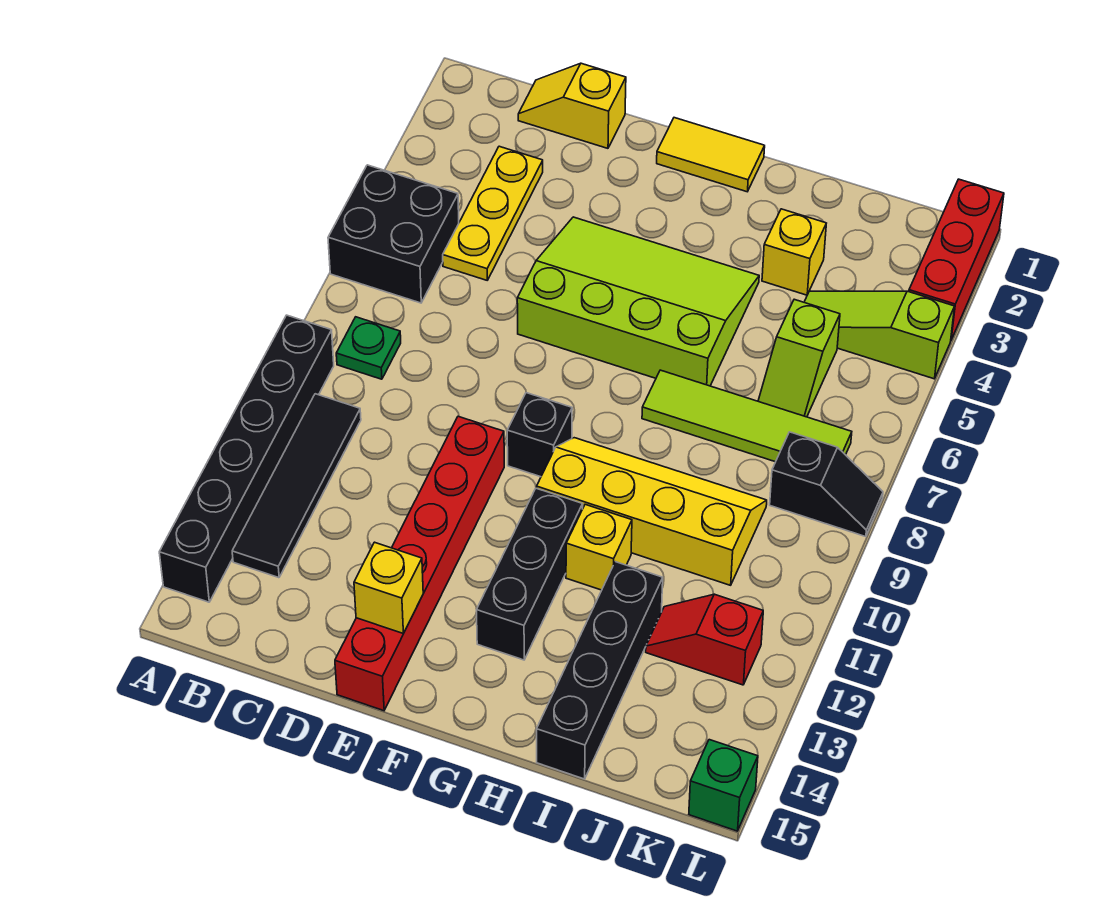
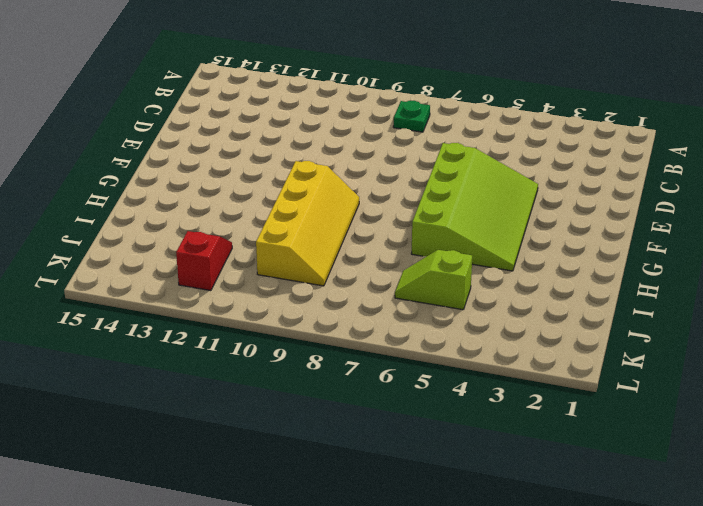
none -> black 2x2 brick [328,165,459,303]
none -> black 1x6 brick [159,315,334,602]
none -> black 1x4 tile [232,394,361,578]

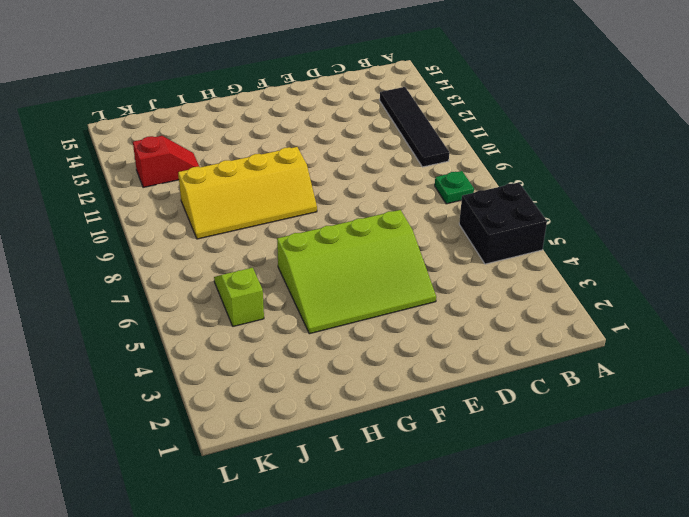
none -> black 1x6 brick [159,315,334,602]
none -> yellow 1x2 slope [518,63,626,148]
none -> yellow 1x3 plate [443,146,543,280]

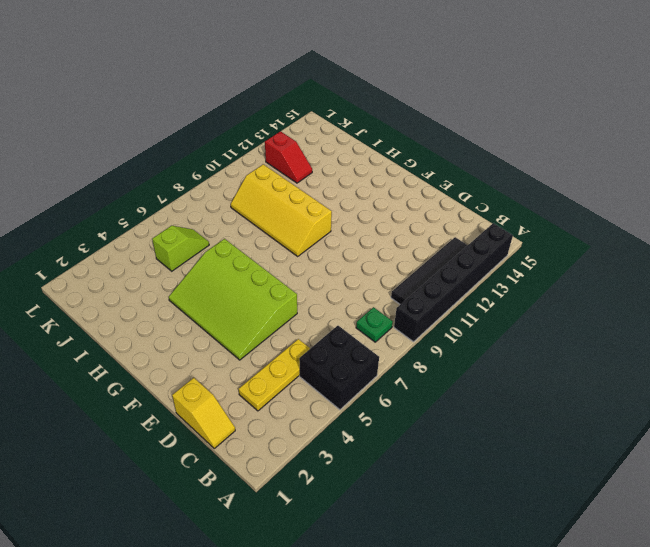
none -> red 1x6 brick [335,416,504,711]
none -> yellow 1x2 tile [657,118,765,192]
none -> black 1x1 brick [507,393,572,477]

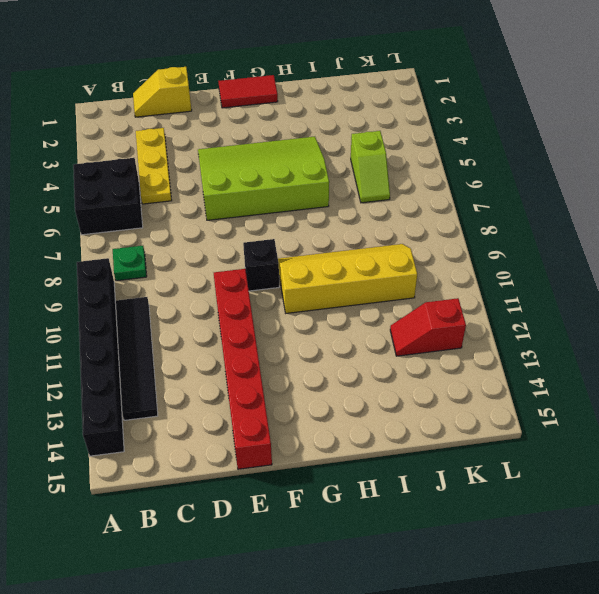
red 1x2 tile [218,75,278,108] -> yellow 1x2 tile [657,118,765,192]
none -> black 1x3 brick [477,488,583,660]
none -> lime 1x4 tile [642,370,852,462]
none -> yellow 1x1 brick [566,504,632,590]

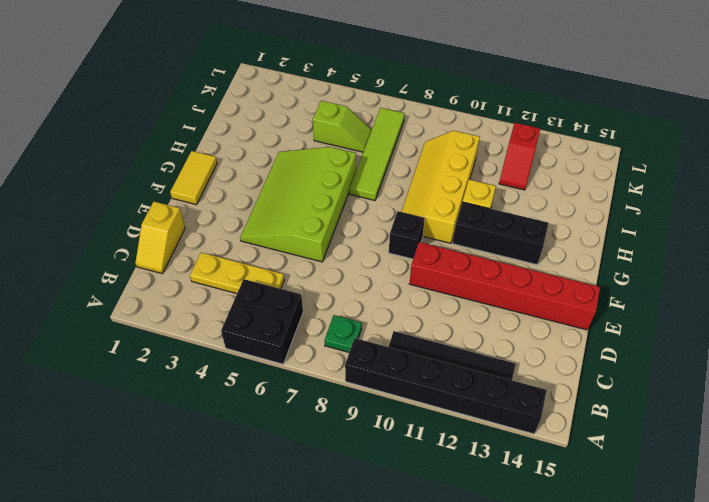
none -> yellow 1x1 brick [762,209,826,295]
none -> black 1x4 brick [537,562,663,779]
none -> lime 1x3 slope [804,291,955,379]

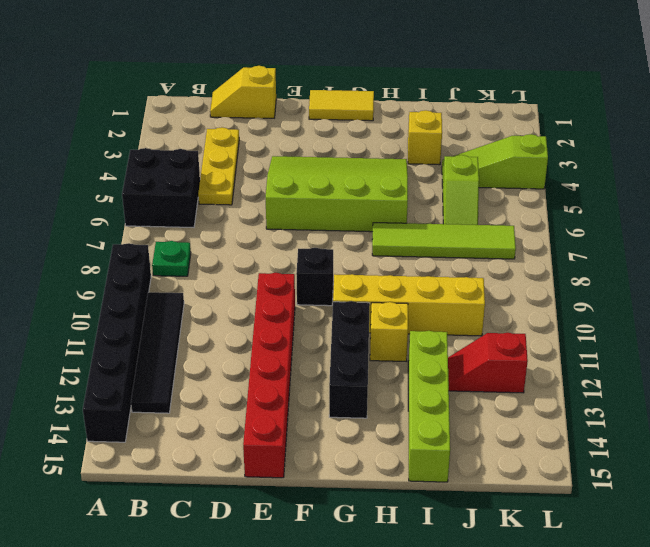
lime 1x4 brick [408,331,450,482] -> black 1x4 brick [537,562,663,779]
none -> black 1x2 slope [770,432,883,537]
none -> red 1x3 brick [909,179,1004,340]
none -> green 1x1 brick [689,740,758,831]

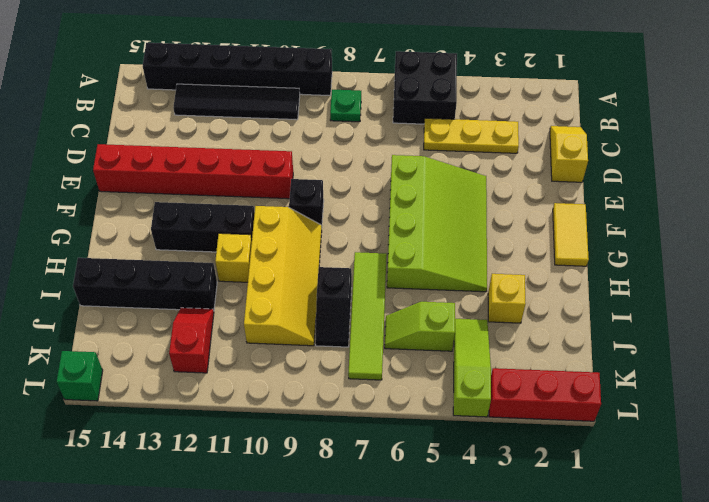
black 1x2 slope [315,267,352,347] -> black 1x2 slope moved to [770,432,883,537]
none -> yellow 1x1 brick [354,542,423,634]

